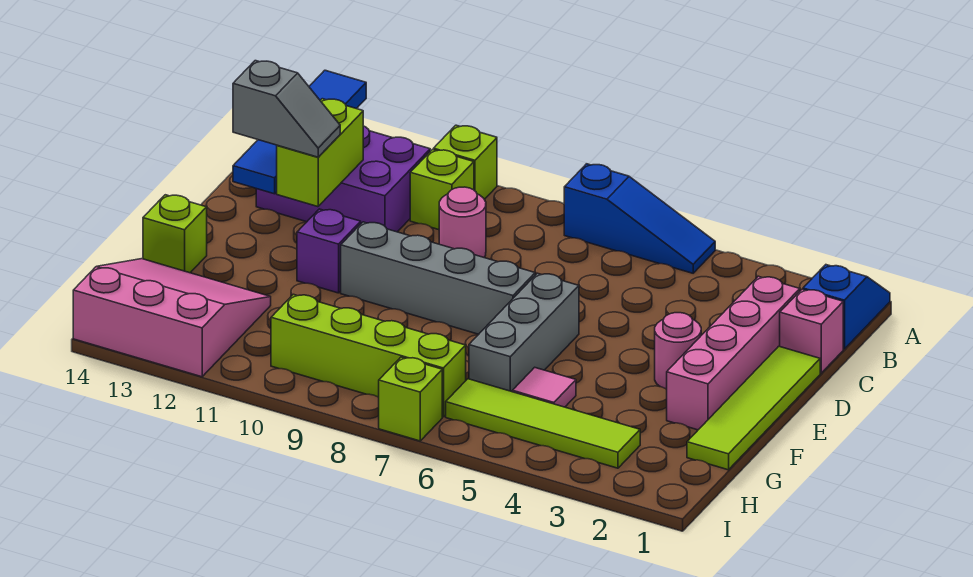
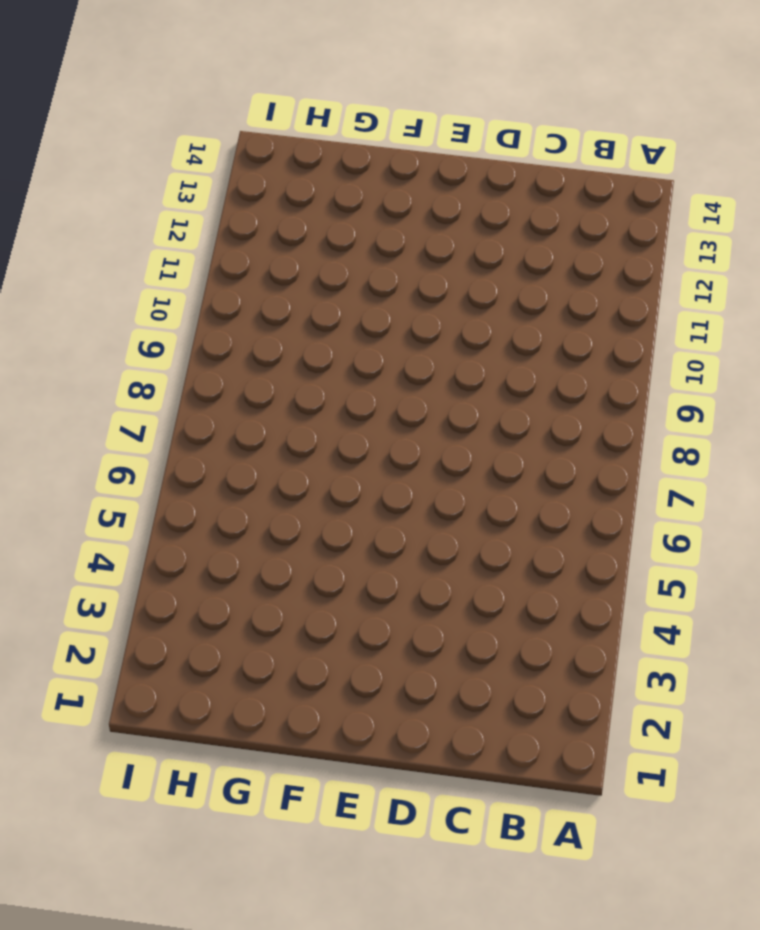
none -> blue 1x2 slope [803,265,890,349]
none -> blue 1x3 slope [564,164,715,273]
none -> lime 1x1 brick [434,125,497,199]

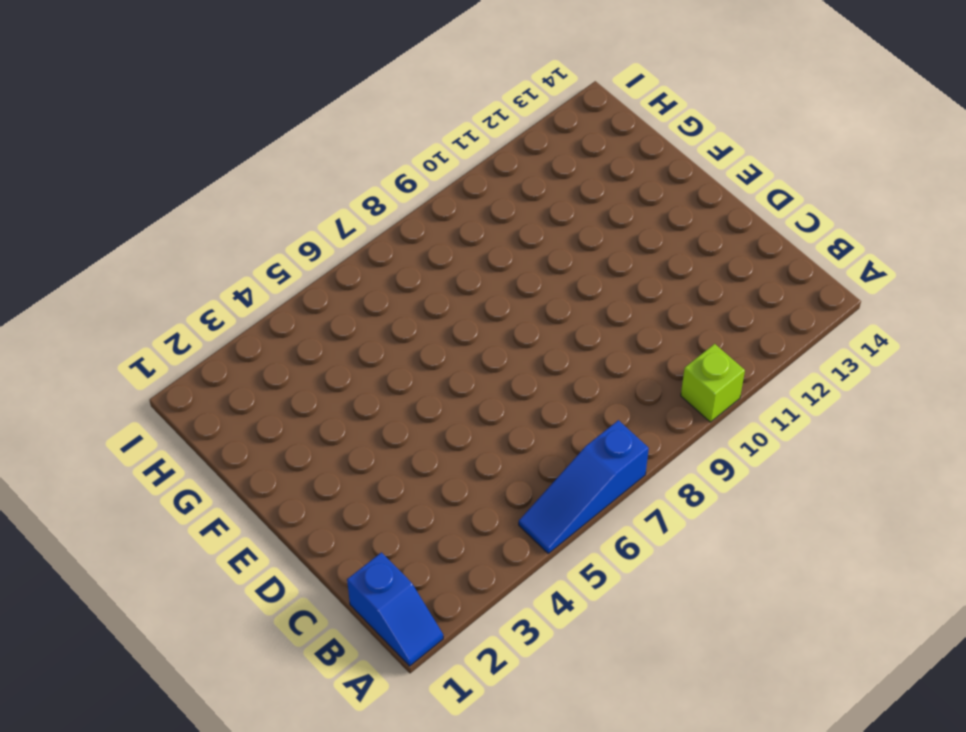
none -> lime 1x1 brick [410,150,474,230]
none -> purple 2x3 brick [256,126,430,232]
none -> pink 1x1 brick [780,289,843,373]

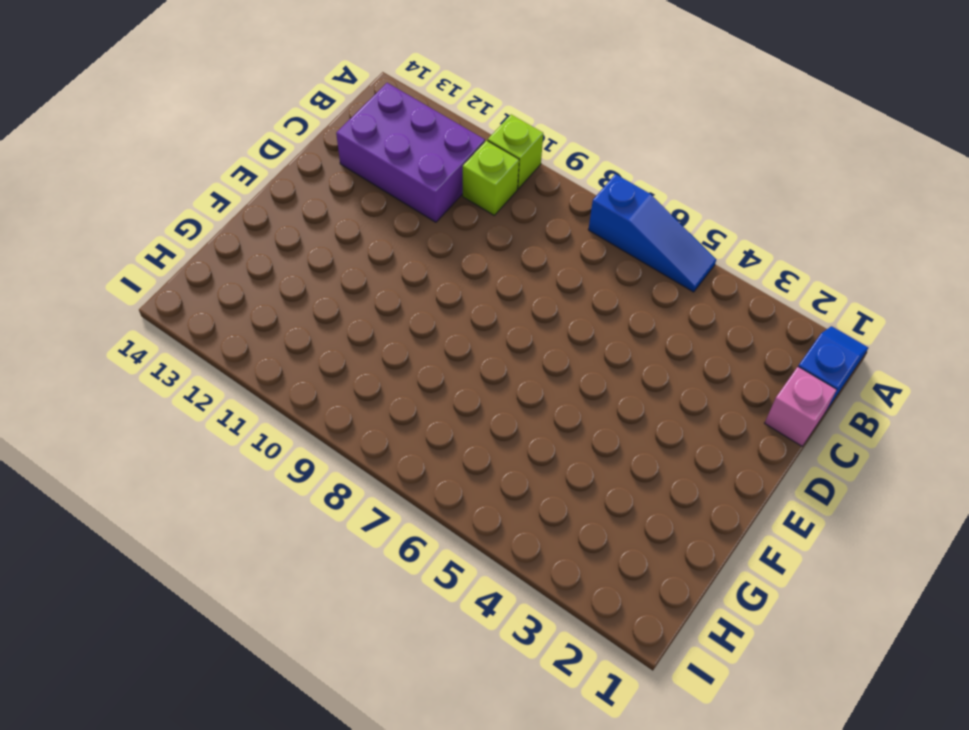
none -> pink 1x4 brick [667,276,800,430]
none -> pink 1x1 round brick [439,187,486,257]
none -> lime 1x4 tile [687,346,820,470]

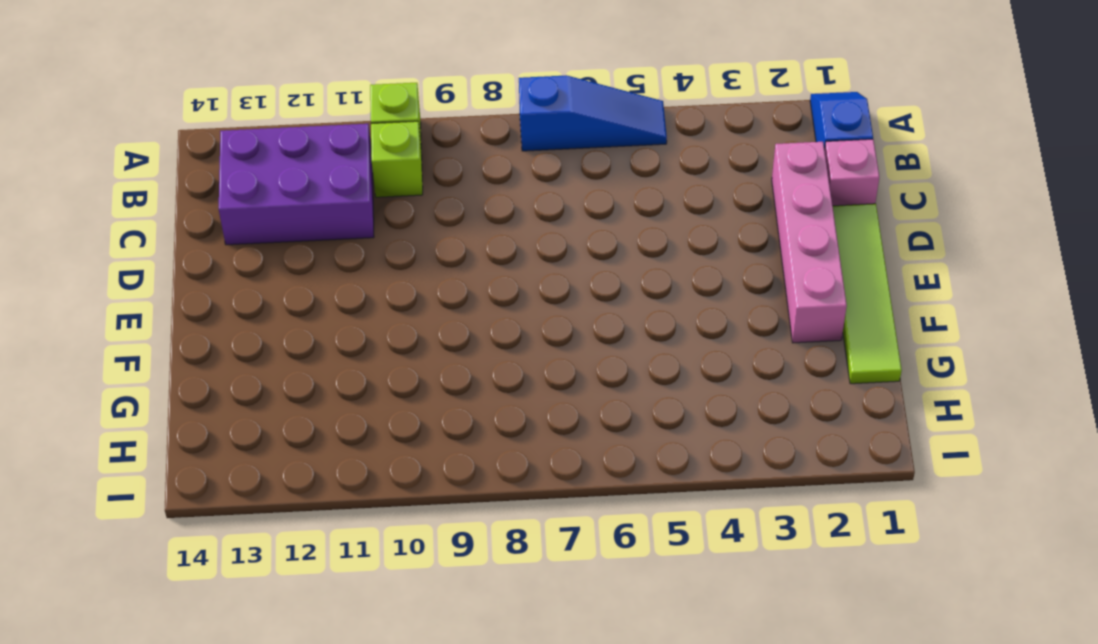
none -> pink 1x1 round brick [439,187,486,257]
none -> pink 1x1 round brick [655,313,701,389]
none -> grey 1x3 brick [469,273,579,392]

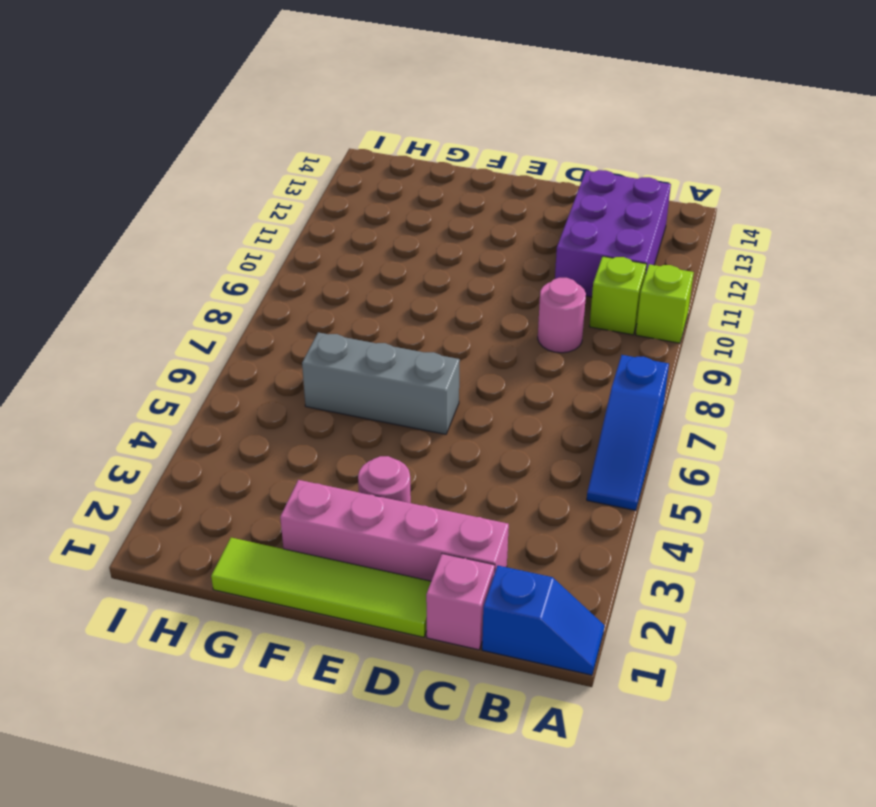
none -> grey 1x4 brick [341,222,535,334]
none -> purple 1x1 brick [297,209,361,293]
none -> lime 1x1 brick [143,195,207,273]

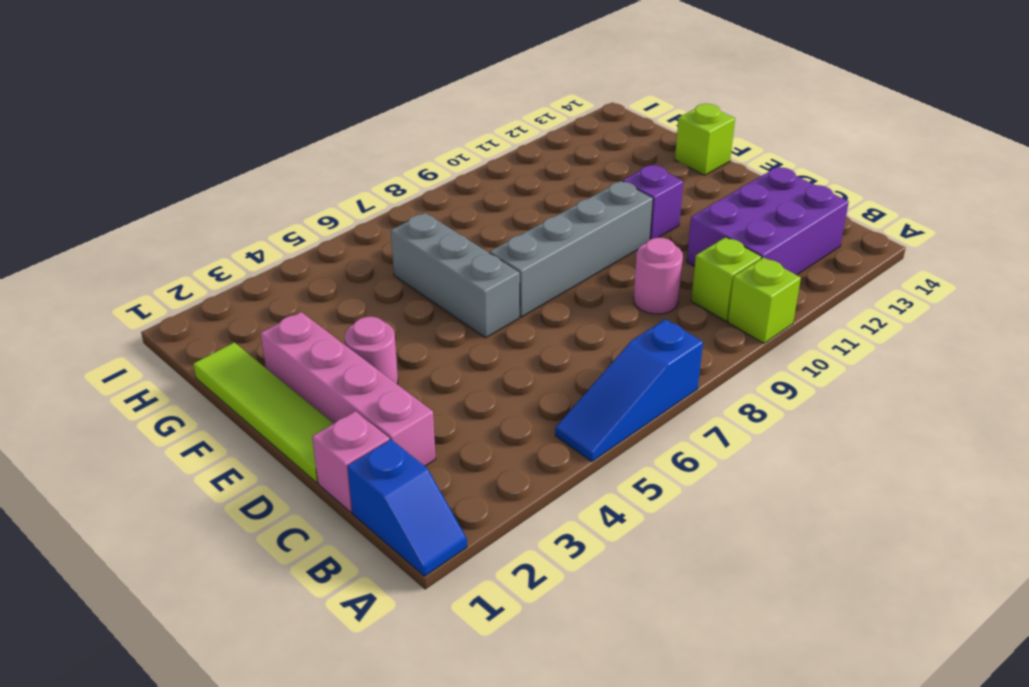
none -> pink 1x1 tile [512,367,576,407]
none -> pink 3x3 slope [73,259,271,377]
none -> lime 1x4 tile [446,379,640,468]

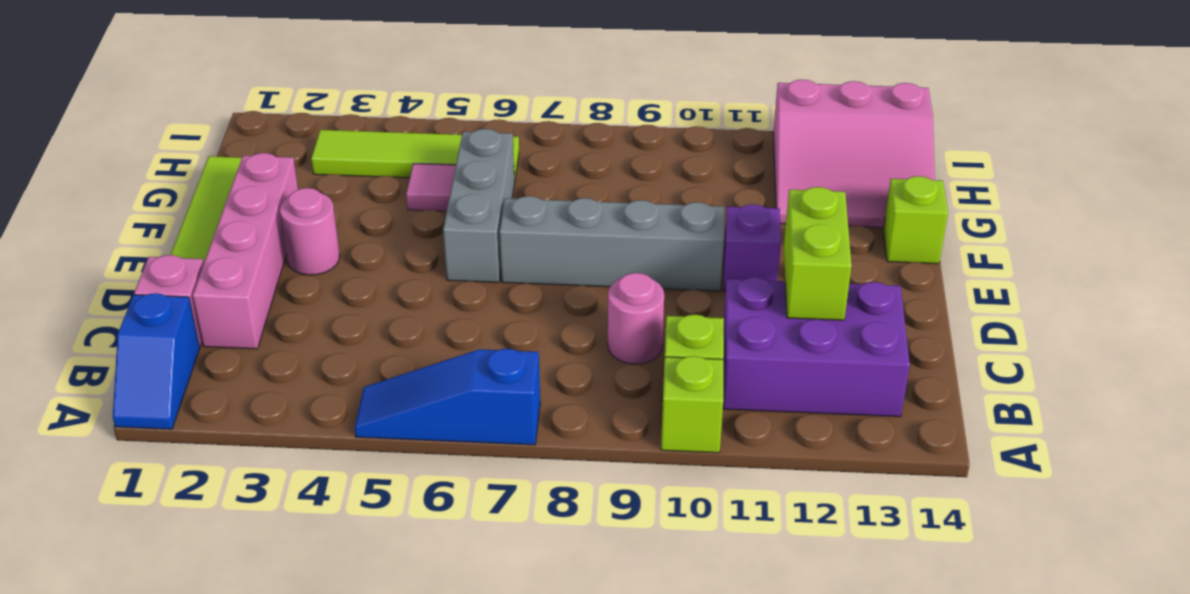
none -> lime 1x4 brick [271,294,466,417]
none -> lime 1x1 brick [379,357,442,441]
none -> blue 1x4 tile [233,70,366,194]

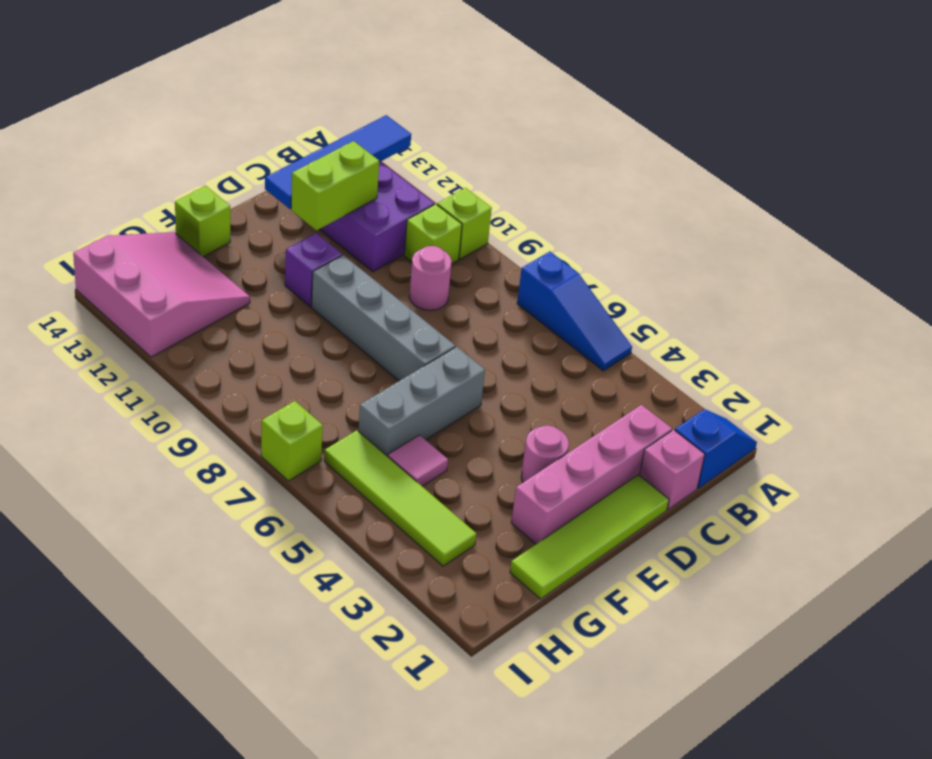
none -> lime 1x4 brick [271,294,466,417]
none -> grey 1x2 slope [233,61,340,157]

